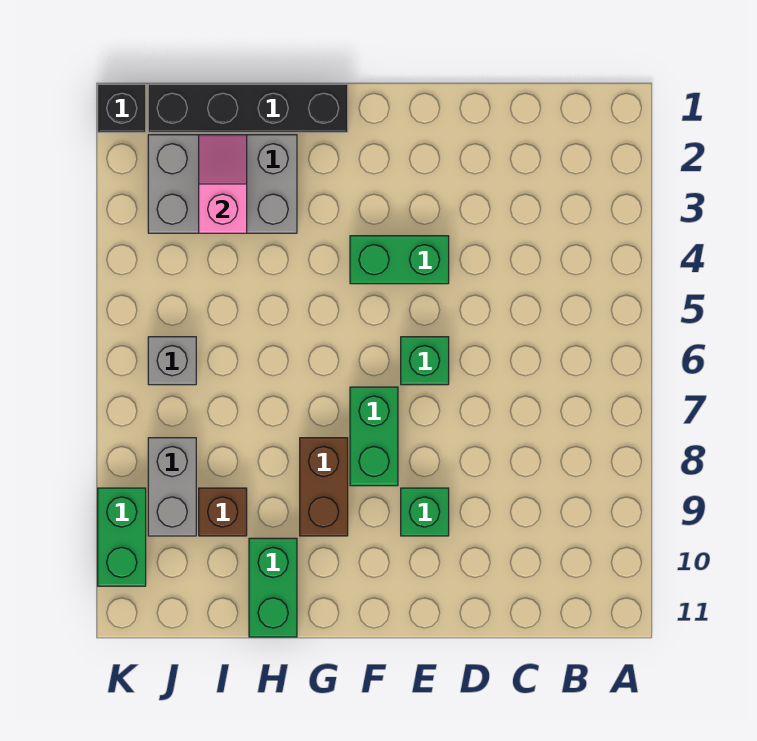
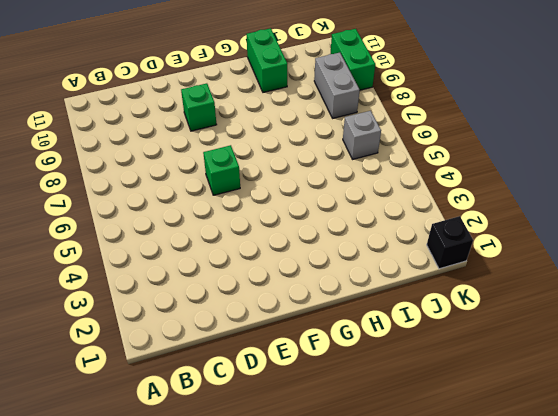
none -> green 1x2 brick [350,236,449,284]
none -> green 1x2 brick [350,387,398,486]
none -> black 1x4 brick [148,84,348,132]

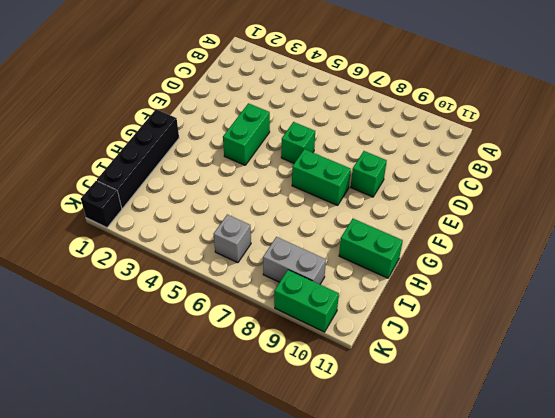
none -> brown 1x2 brick [300,438,348,536]
none -> grey 2x3 brick [148,135,297,233]
none -> brown 1x1 brick [199,488,247,536]

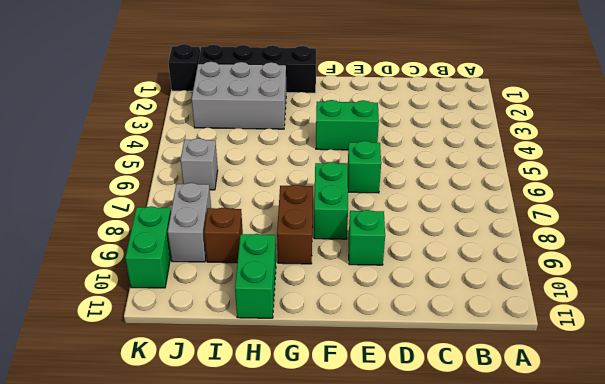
none -> pink 1x2 slope [199,135,247,233]

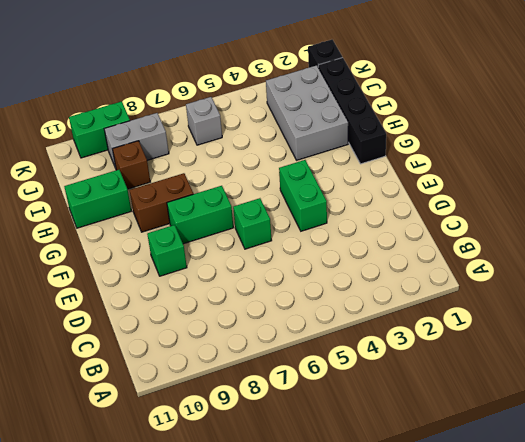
none -> pink 1x2 slope [199,135,247,233]

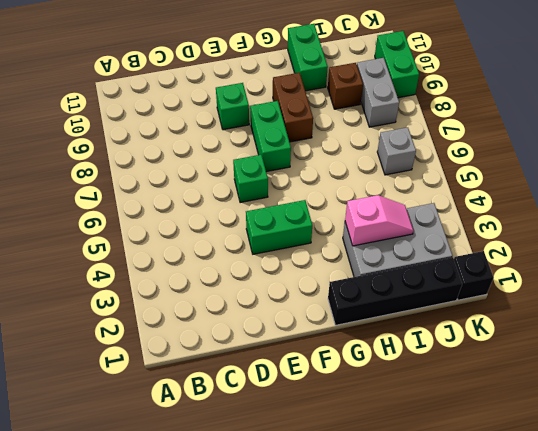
pink 1x2 slope [345,195,413,246] -> pink 1x2 slope turned to [199,135,247,233]

